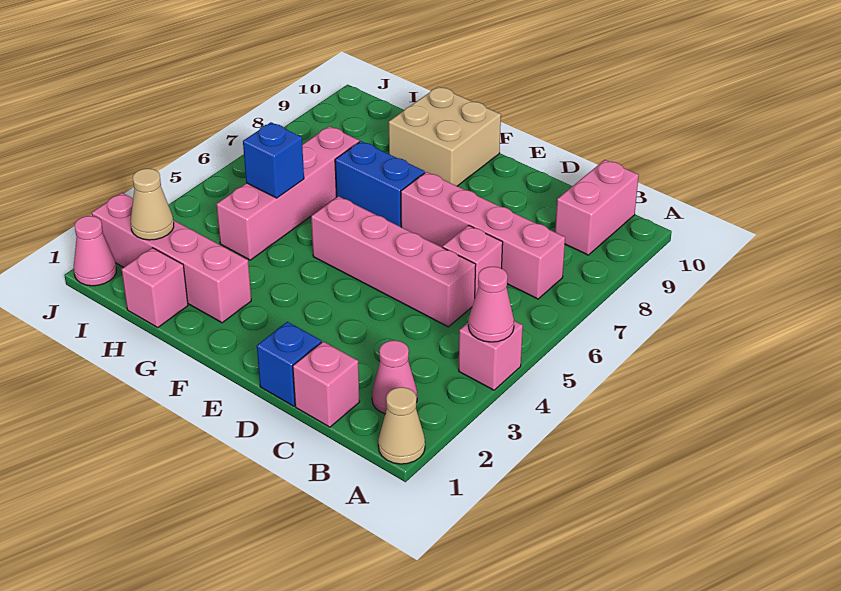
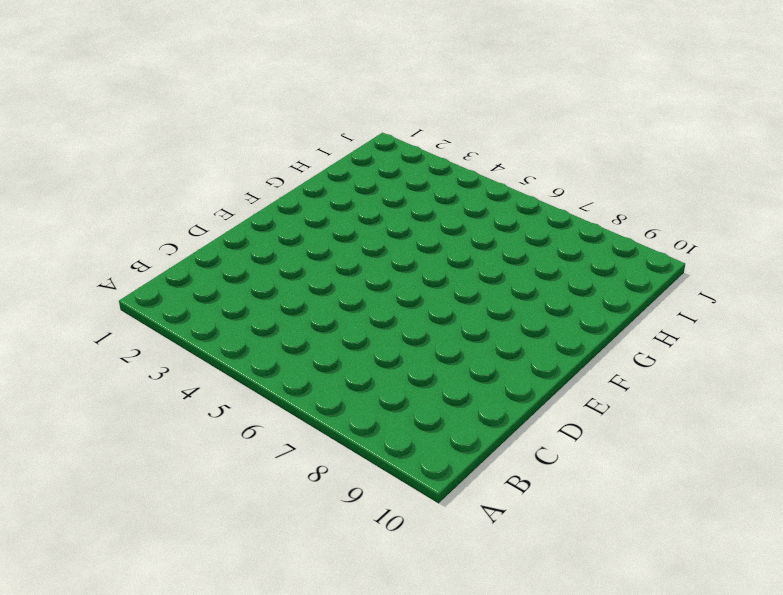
none -> tan 1x1 cone [378,387,425,464]
none -> pink 1x1 brick [459,321,523,390]
none -> pink 1x1 cone [372,341,417,414]

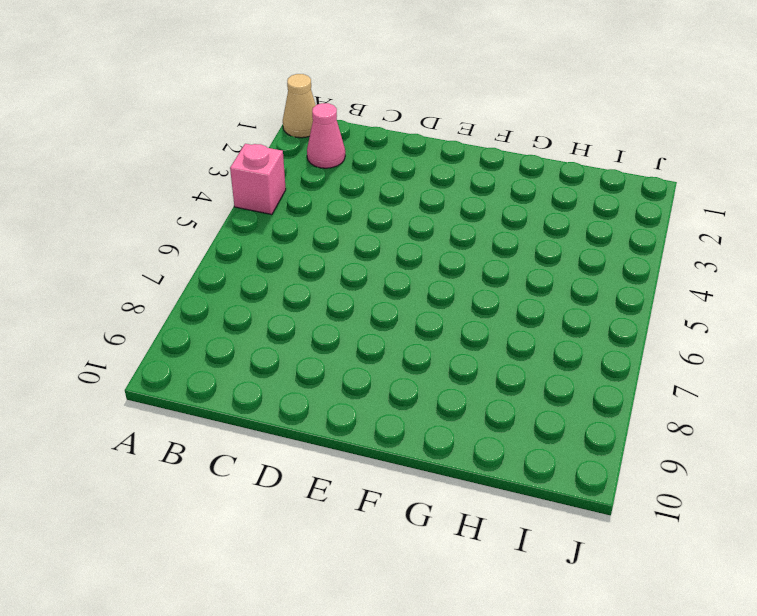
none -> pink 1x4 brick [401,172,565,299]
none -> pink 1x2 brick [555,160,639,255]
none -> pink 1x1 brick [293,342,360,427]

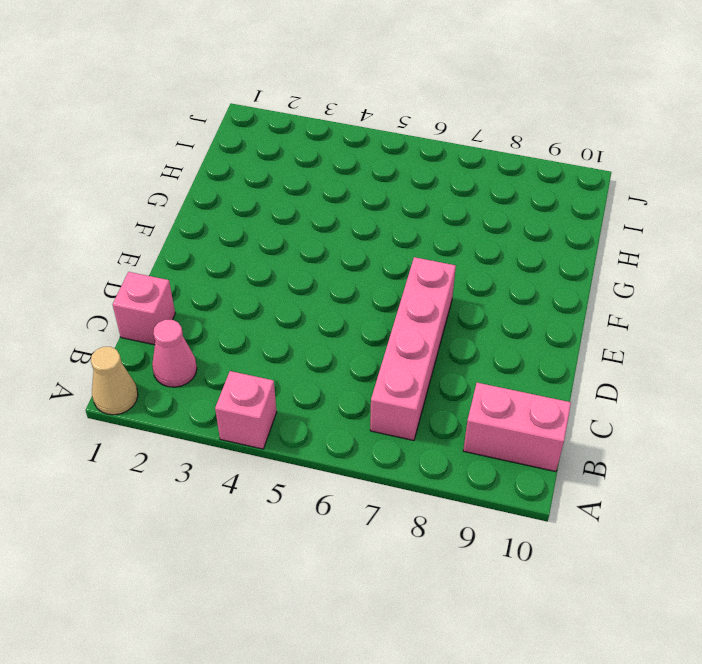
none -> pink 1x4 brick [311,196,476,327]
none -> pink 1x1 brick [443,225,503,296]
none -> blue 1x1 brick [257,322,322,406]

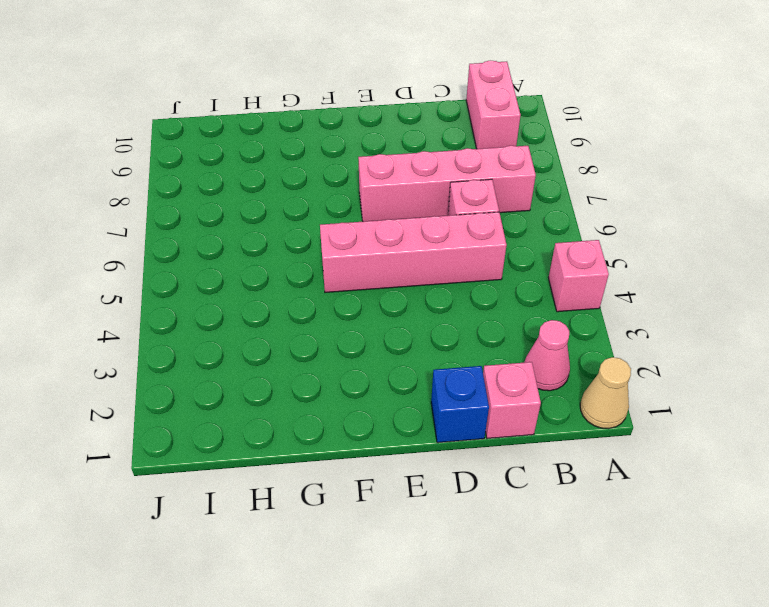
none -> blue 1x2 brick [335,141,425,227]
none -> tan 2x2 brick [389,87,501,186]
none -> pink 1x4 brick [92,193,251,323]

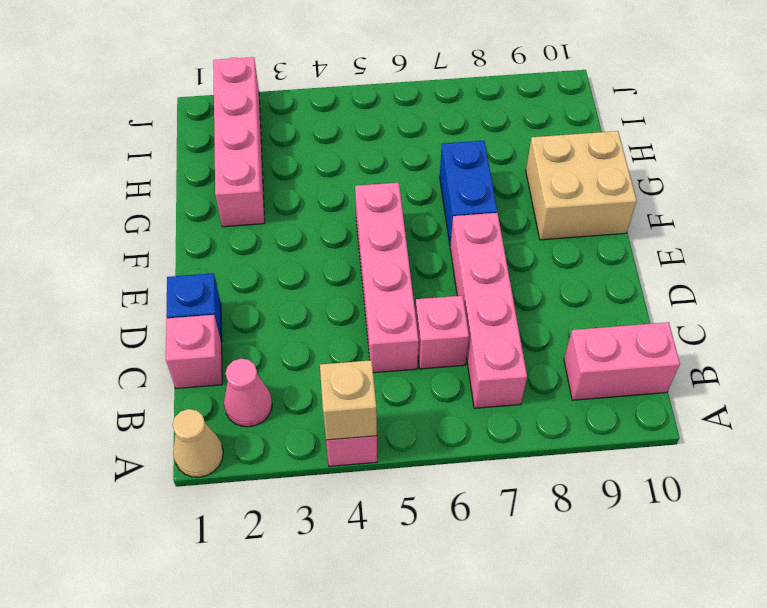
tan 1x1 brick [320,360,377,440] -> pink 1x1 cone [468,267,514,342]
none -> pink 1x1 brick [122,248,188,327]
none -> pink 1x4 brick [217,126,359,260]
none -> pink 1x1 cone [74,216,116,286]

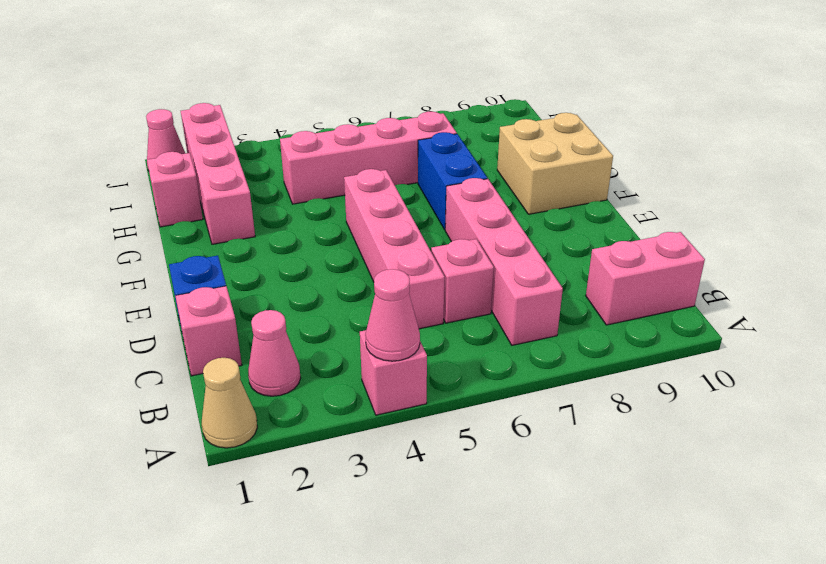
none -> blue 1x1 brick [243,122,304,198]
none -> tan 1x1 cone [131,169,174,240]

